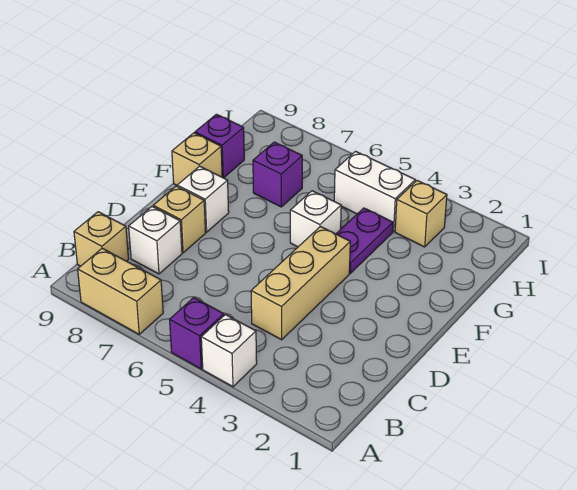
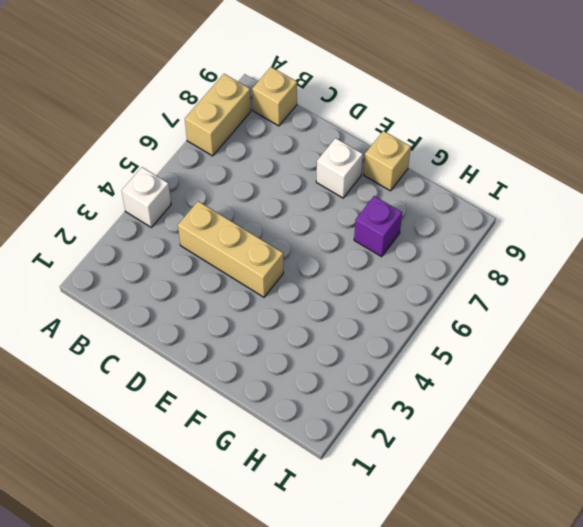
none -> purple 1x1 brick [170,298,224,369]
none -> white 1x1 brick [129,207,182,274]
none -> tan 1x1 brick [153,186,206,253]

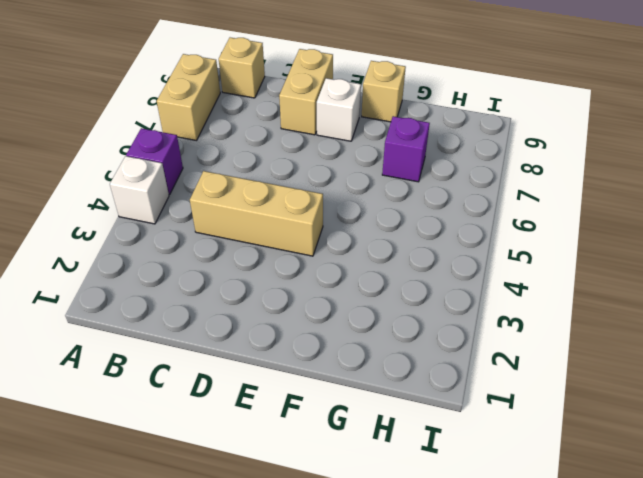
tan 1x2 brick [279,49,333,135] -> tan 1x1 brick [153,186,206,253]
none -> white 1x1 brick [129,207,182,274]
none -> purple 1x2 plate [336,208,393,273]
none -> white 1x1 brick [290,191,341,247]

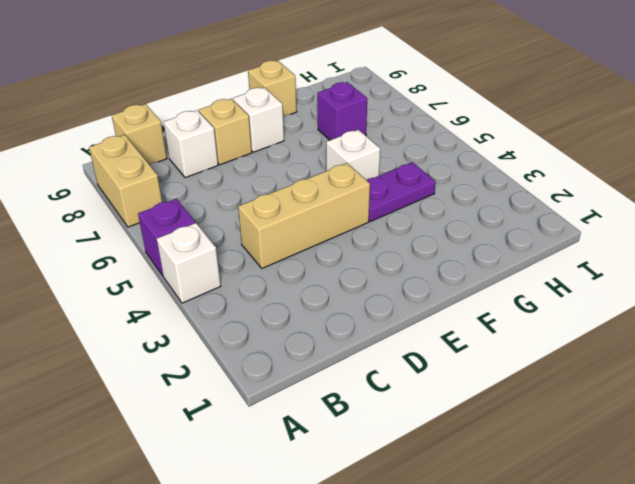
none -> purple 1x1 brick [195,114,244,178]
none -> tan 1x1 brick [395,181,447,247]
none -> white 1x2 brick [334,151,415,232]

